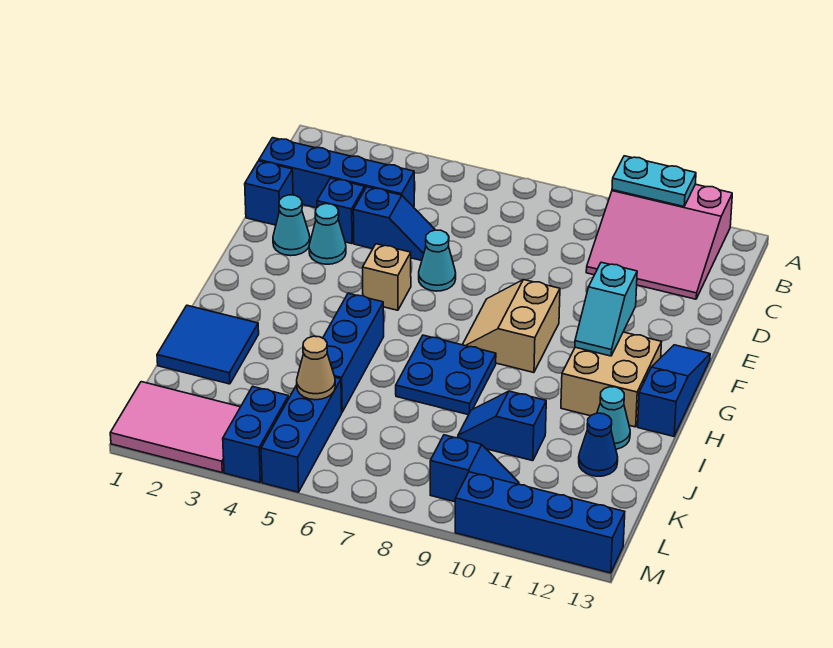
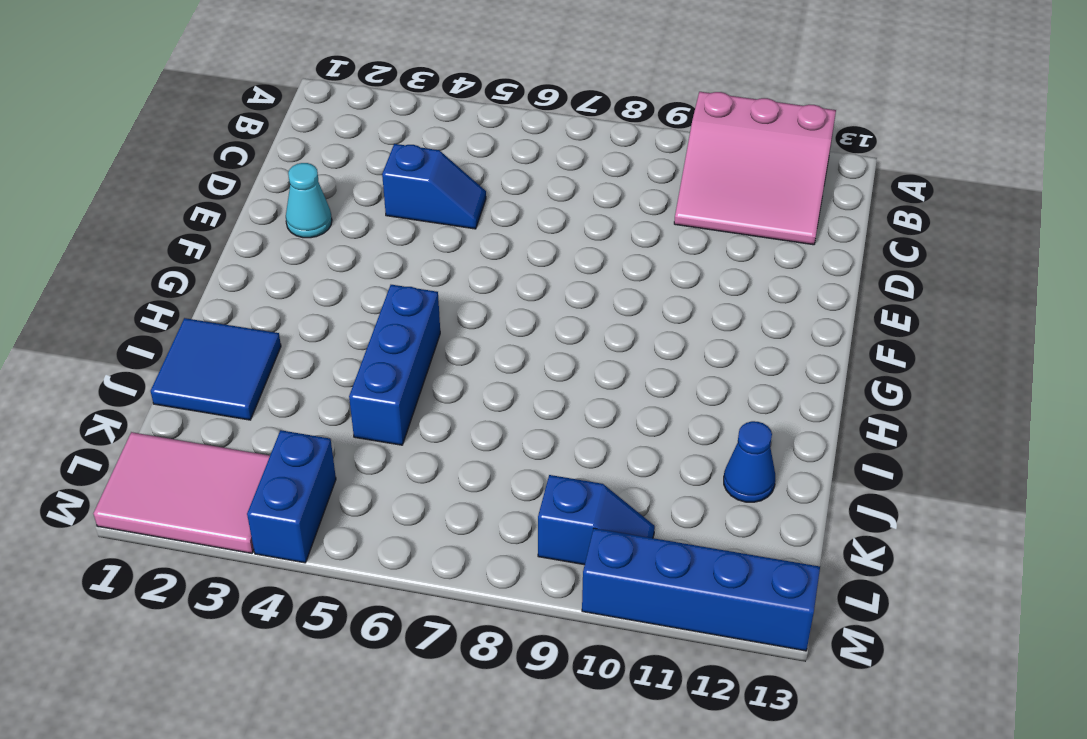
none -> blue 1x4 brick [259,138,414,208]
none -> blue 1x1 brick [245,161,293,225]
none -> blue 1x1 brick [317,178,365,244]

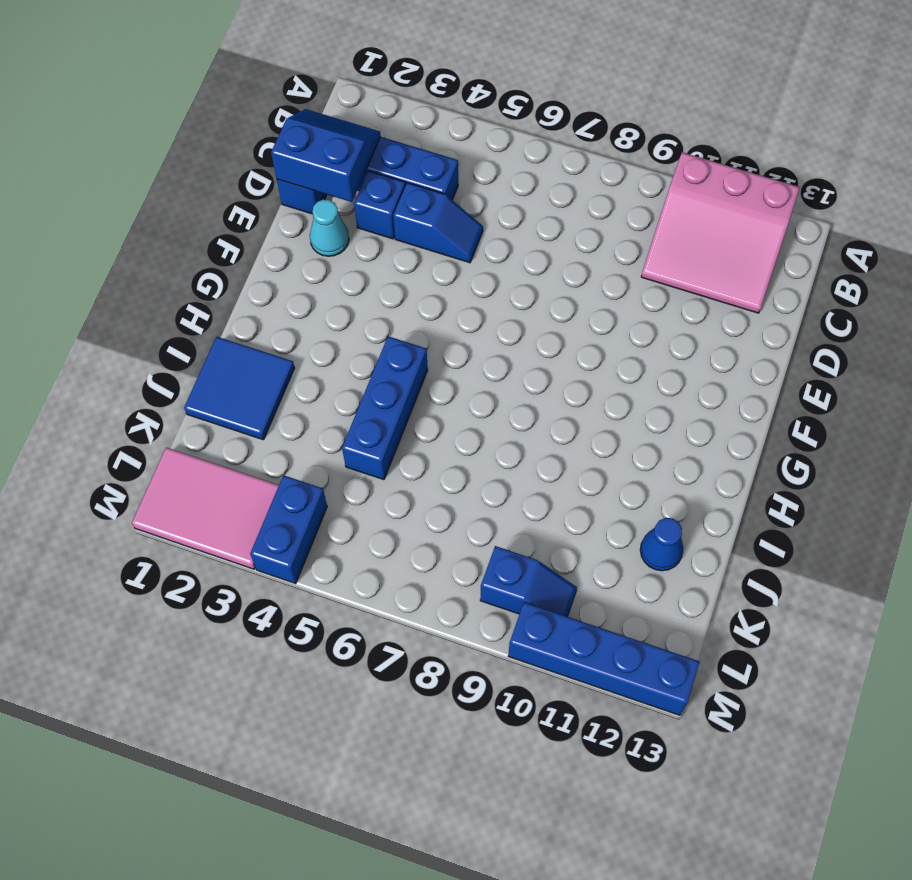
blue 2x2 slope [271,109,381,202] -> none
none -> cyan 1x1 cone [309,204,346,264]
none -> cyan 1x1 cone [419,230,456,291]
none -> tan 1x1 brick [363,244,411,310]

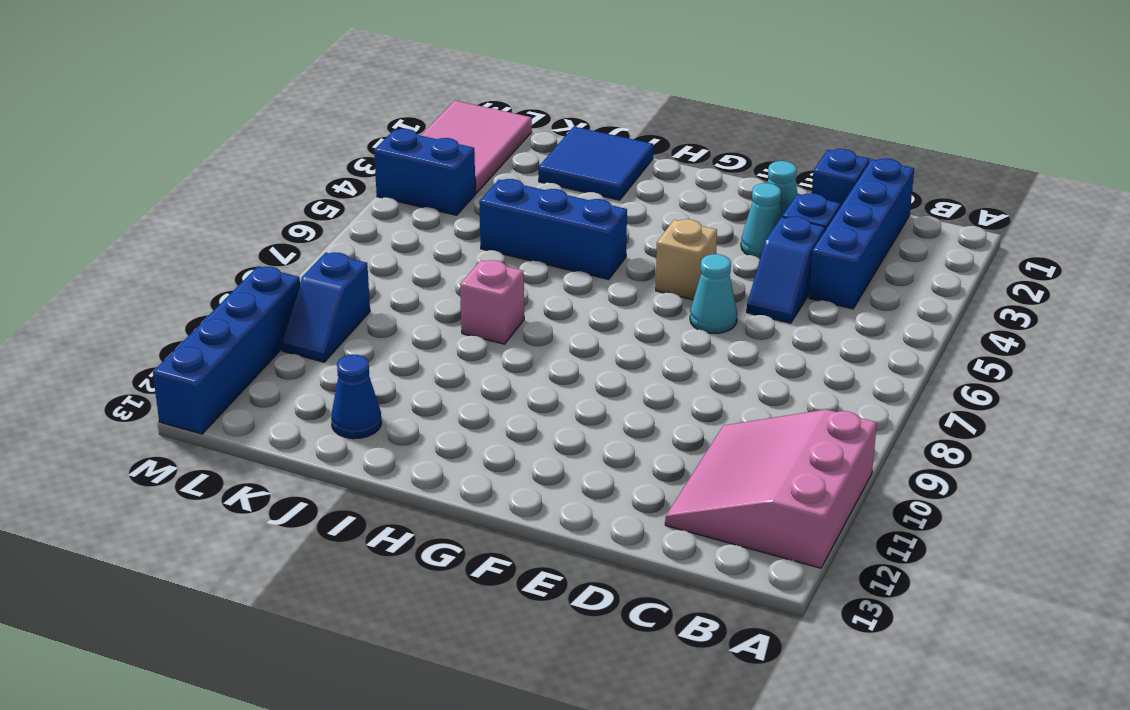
pink 1x1 brick [460,260,524,344] -> blue 2x2 plate [396,335,496,415]
none -> tan 2x2 slope [463,280,560,373]
none -> blue 1x3 slope [638,345,710,436]
none -> tan 2x2 brick [561,332,661,427]

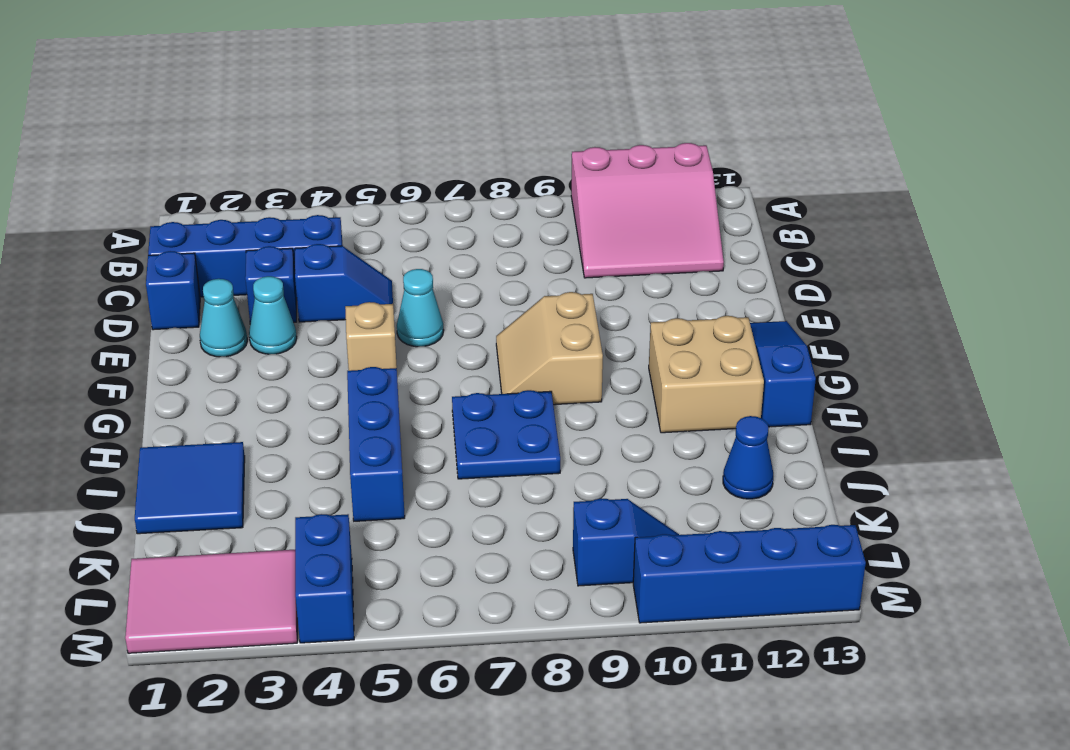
none -> cyan 1x1 cone [597,387,630,449]
none -> blue 1x2 slope [458,391,546,461]
none -> blue 1x3 brick [261,377,342,492]

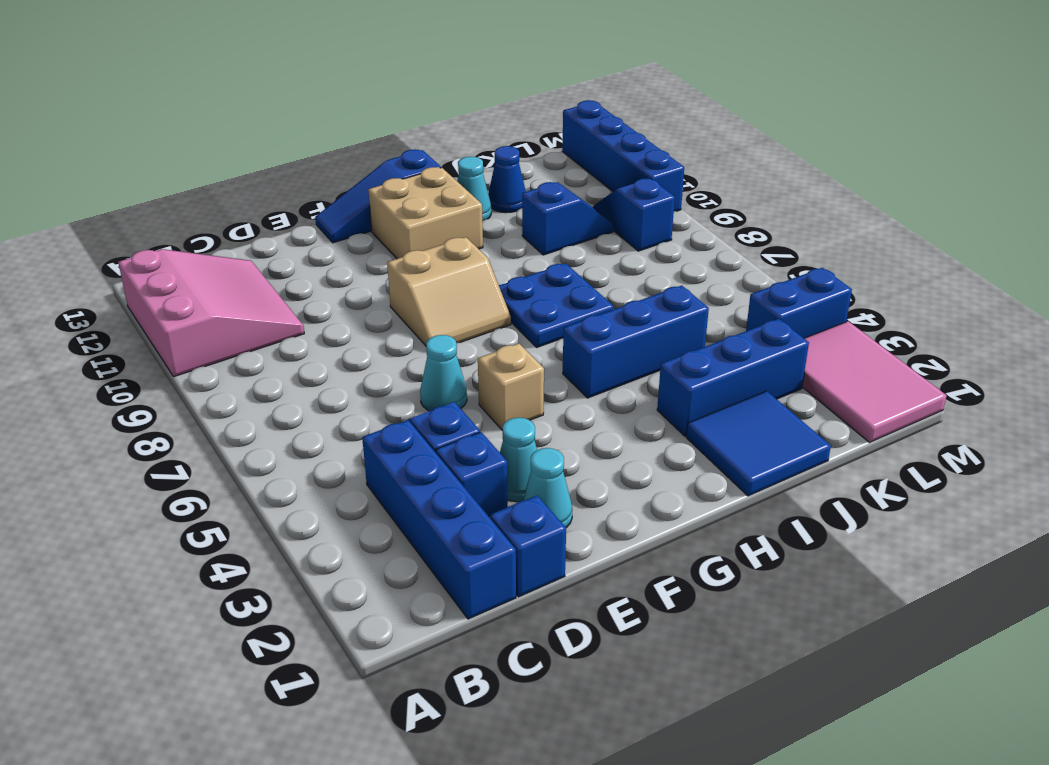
blue 1x3 brick [657,319,809,436] -> blue 1x3 brick moved to [261,377,342,492]
blue 1x2 slope [522,182,613,255] -> blue 1x2 slope turned to [458,391,546,461]
none -> cyan 1x2 plate [612,156,696,207]
none -> cyan 1x2 slope [575,262,637,356]
none -> tan 1x1 cone [297,336,335,400]

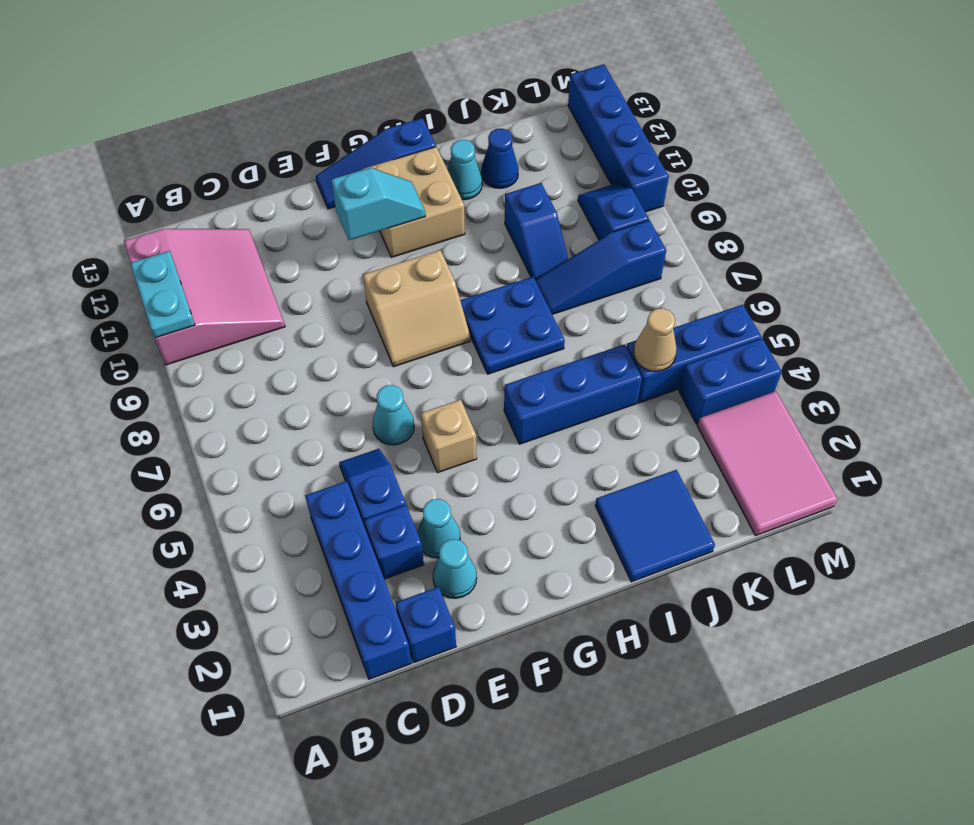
blue 1x3 slope [535,220,666,314] -> none

